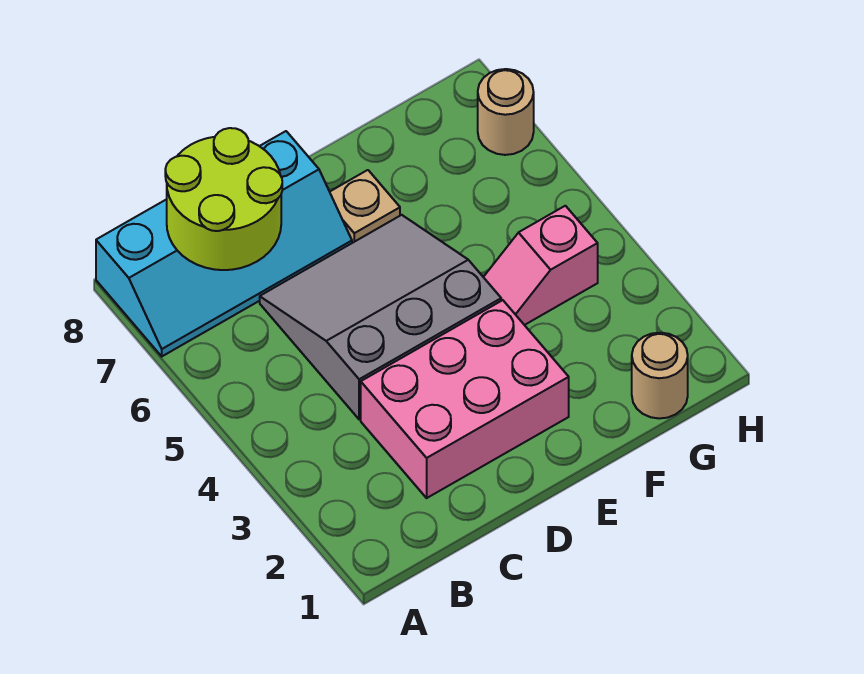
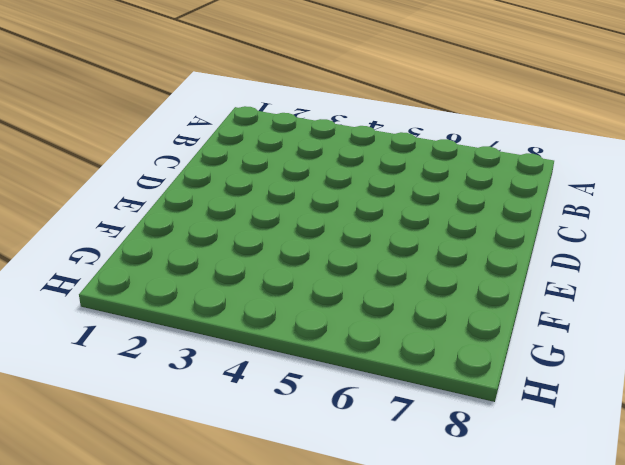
none -> cyan 2x4 slope [96,131,352,356]
none -> pink 2x3 brick [361,300,569,498]

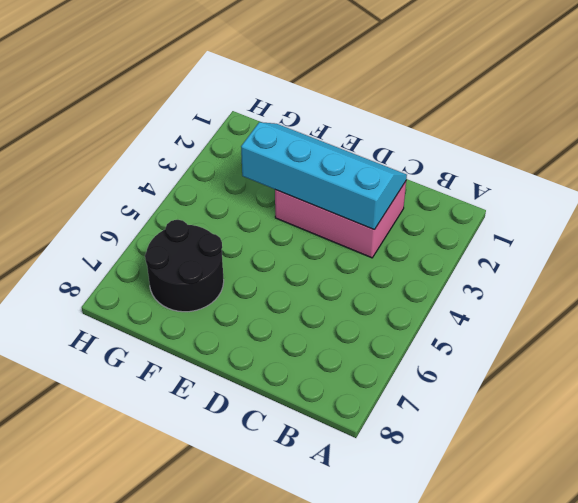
cyan 2x4 slope [241,122,407,230] -> cyan 2x4 slope moved to [96,131,352,356]
black 2x2 round brick [145,220,224,312] -> none
none -> grey 3x3 slope [260,215,501,420]
none -> tan 1x1 plate [330,170,400,243]

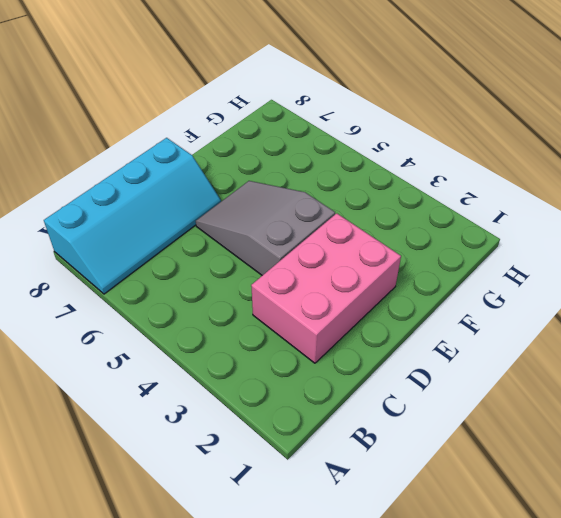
grey 2x3 slope [196,181,335,275] -> grey 3x3 slope [260,215,501,420]
none -> tan 1x1 plate [330,170,400,243]
none -> pink 1x2 slope [484,206,598,325]

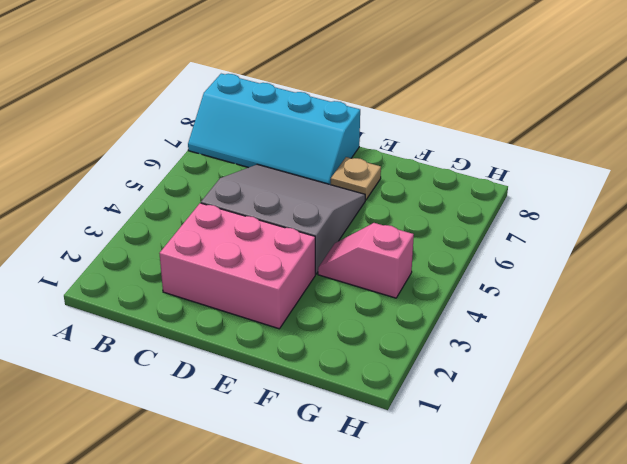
none -> tan 1x1 round brick [632,333,688,419]
none -> tan 1x1 round brick [478,69,534,155]

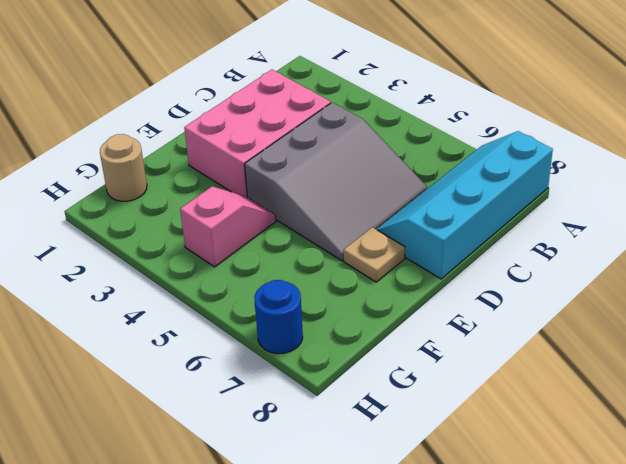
blue 1x1 round brick [254,280,303,354] -> tan 1x1 round brick [478,69,534,155]
none -> lime 2x2 round brick [165,128,282,270]

